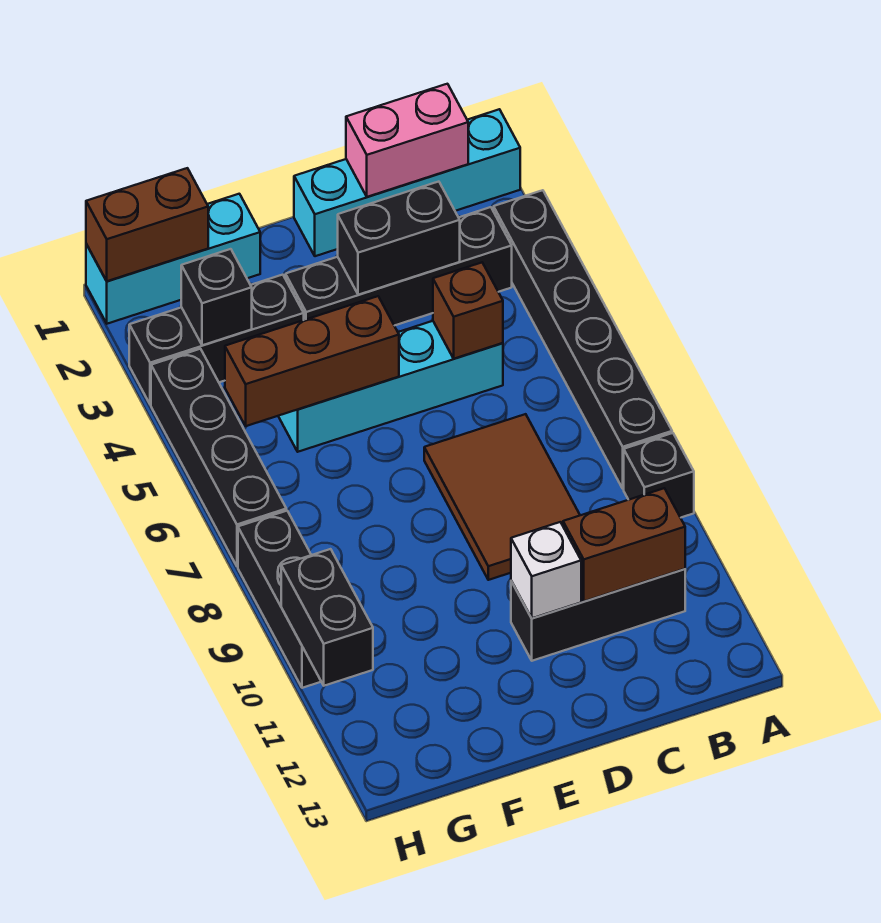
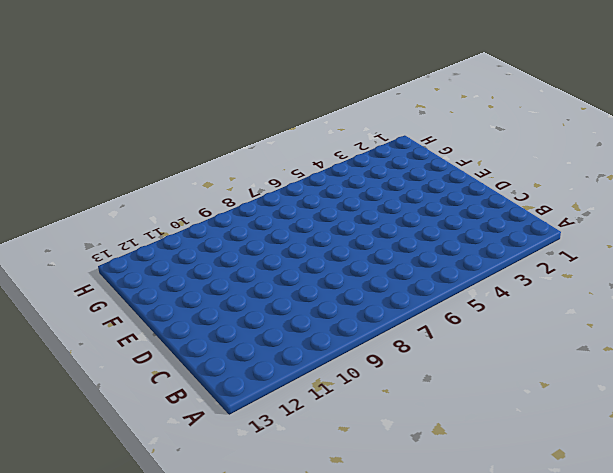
none -> cyan 1x4 brick [294,109,520,256]
none -> black 1x6 brick [494,190,672,489]
none -> black 1x1 brick [624,433,694,518]

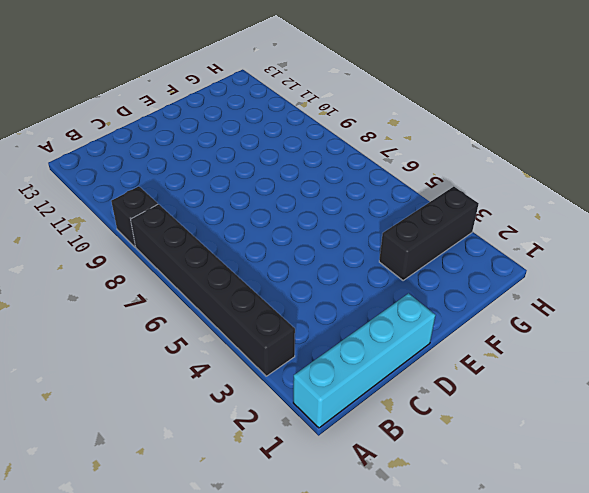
none -> black 1x4 brick [286,207,512,326]
none -> black 1x3 brick [511,569,685,661]
none -> cyan 1x4 brick [278,321,503,452]

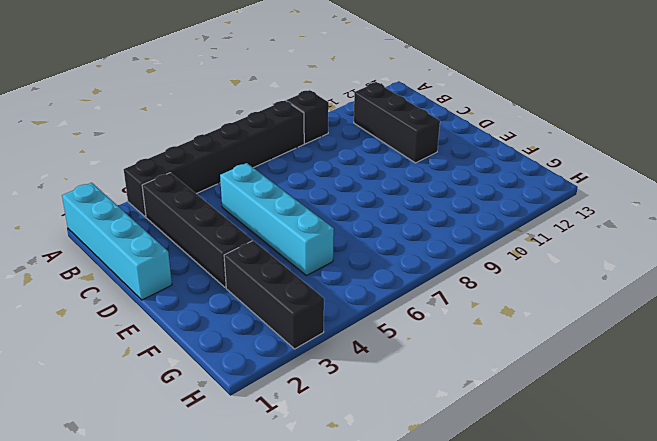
none -> brown 2x3 tile [424,414,580,580]
none -> cyan 1x3 brick [86,194,260,324]
none -> black 1x4 brick [151,349,286,566]

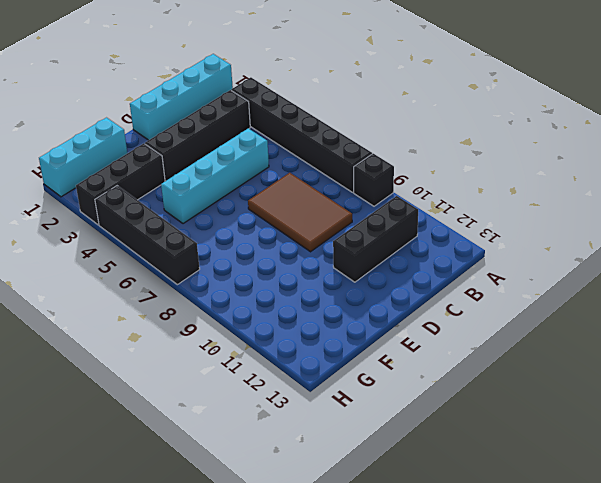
none -> black 1x3 brick [238,511,321,688]
none -> pink 1x2 brick [346,84,468,197]
none -> brown 1x2 brick [563,488,685,601]

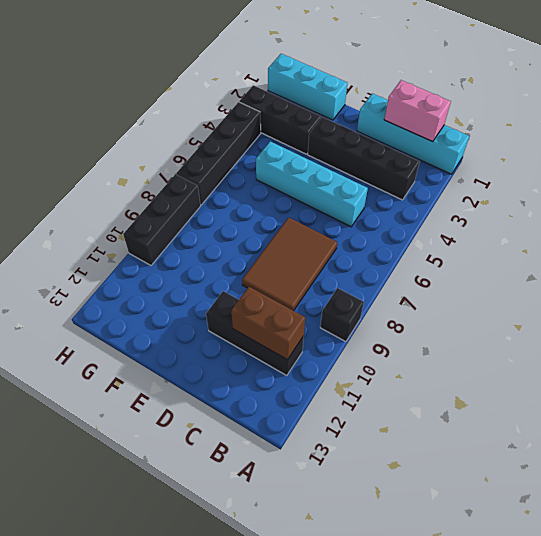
none -> black 1x6 brick [494,190,672,489]
none -> black 1x2 brick [338,182,460,295]
none -> brown 1x1 brick [433,263,503,359]

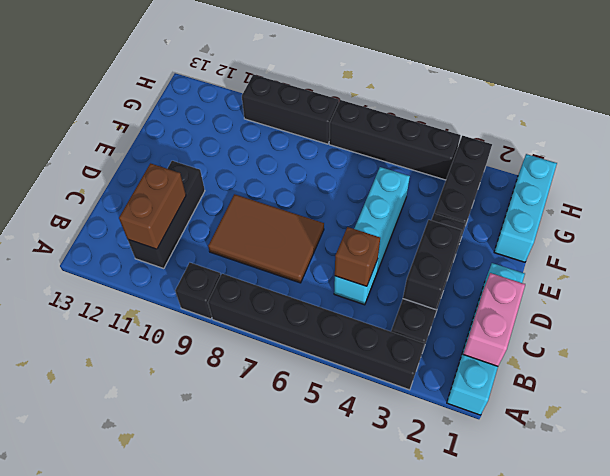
none -> white 1x1 brick [511,522,581,618]
none -> brown 1x3 brick [225,296,399,426]
none -> brown 1x2 brick [86,168,208,281]

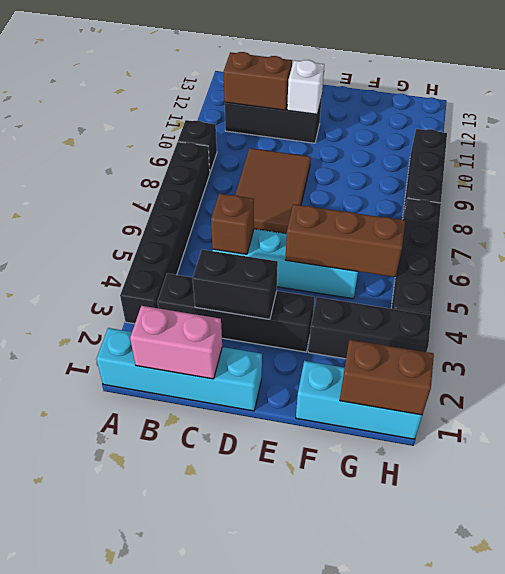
none -> black 1x1 brick [181,249,252,345]
none -> black 1x2 brick [281,549,373,686]

